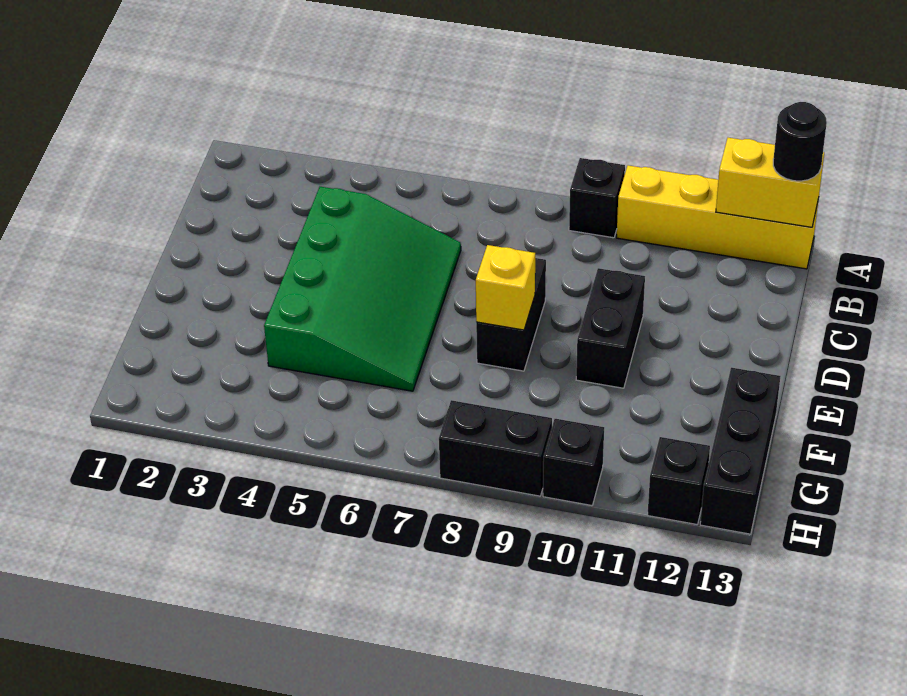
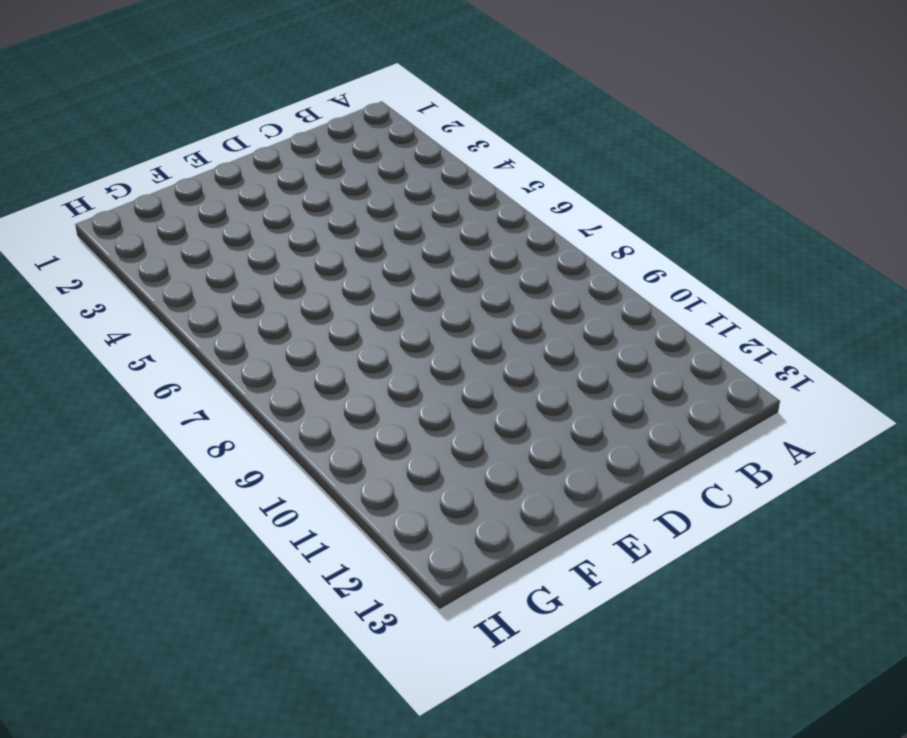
none -> black 1x1 brick [569,158,625,238]
none -> yellow 1x4 brick [617,165,819,269]
none -> green 3x4 slope [264,187,461,391]

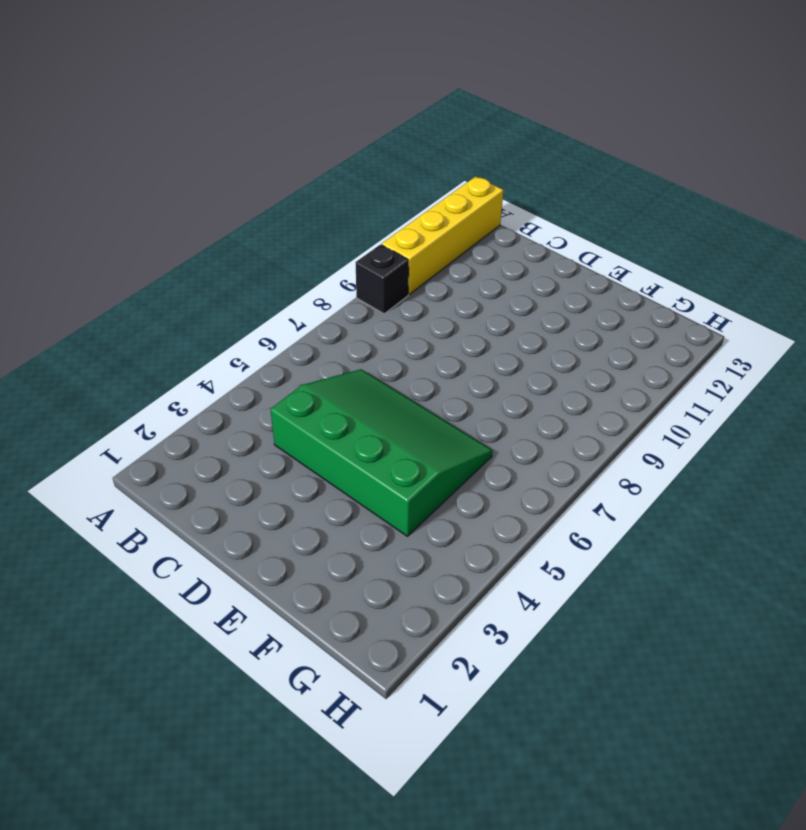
none -> black 1x2 brick [476,258,546,371]
none -> black 1x2 brick [576,268,645,388]
none -> black 1x3 brick [700,368,780,534]

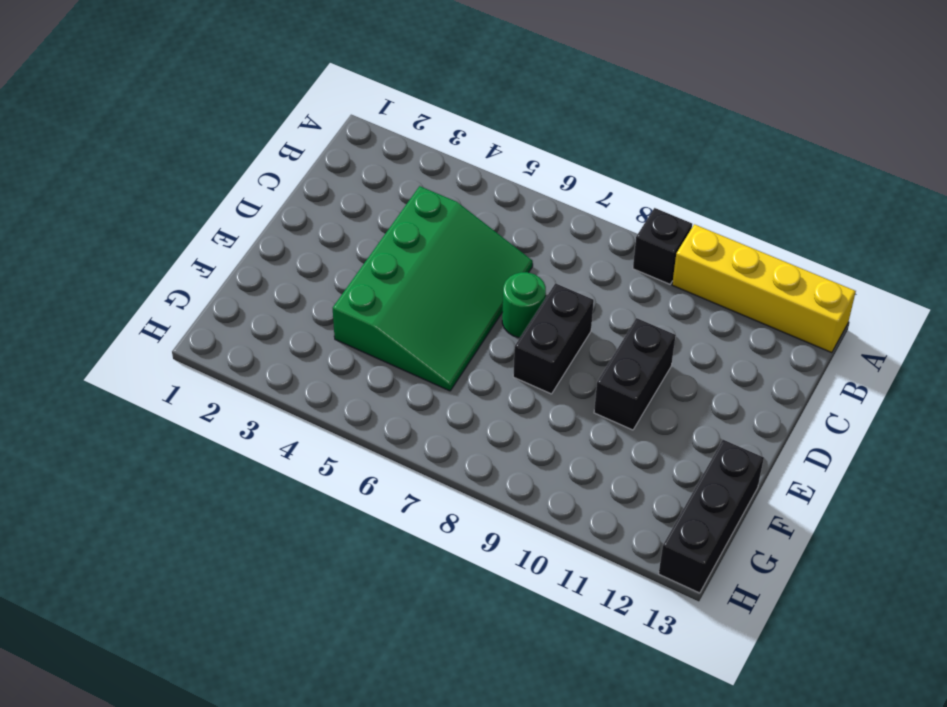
green 1x1 round brick [502,272,546,338] -> none
none -> black 1x2 brick [439,400,552,496]
none -> black 1x1 brick [543,419,604,506]
none -> black 1x1 brick [648,437,710,524]

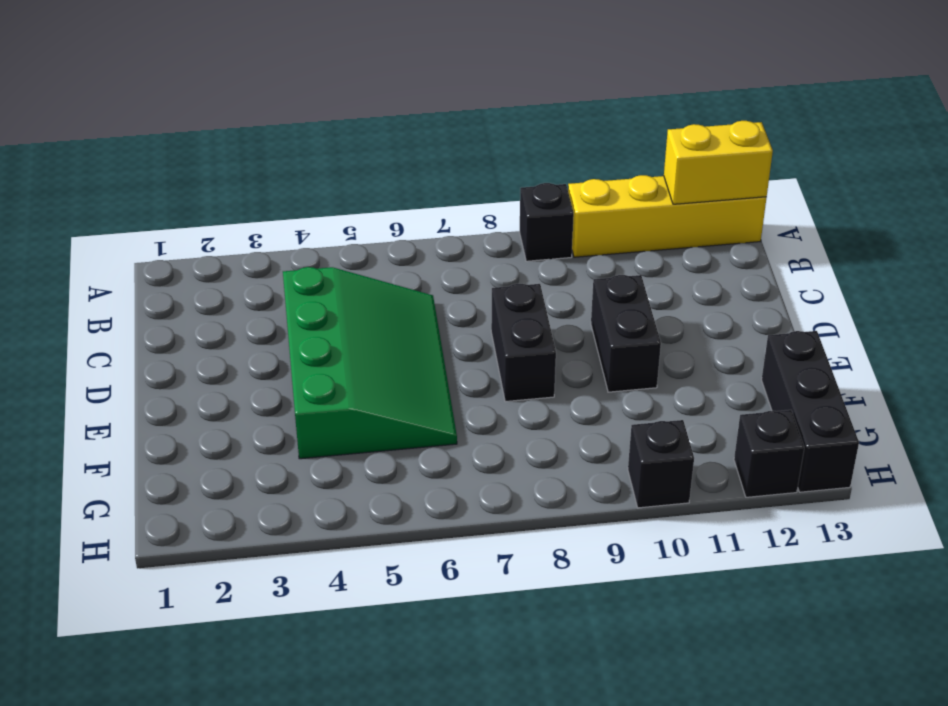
none -> black 1x2 brick [439,400,552,496]
none -> yellow 1x1 brick [476,245,535,330]
none -> black 1x1 round brick [773,102,827,181]

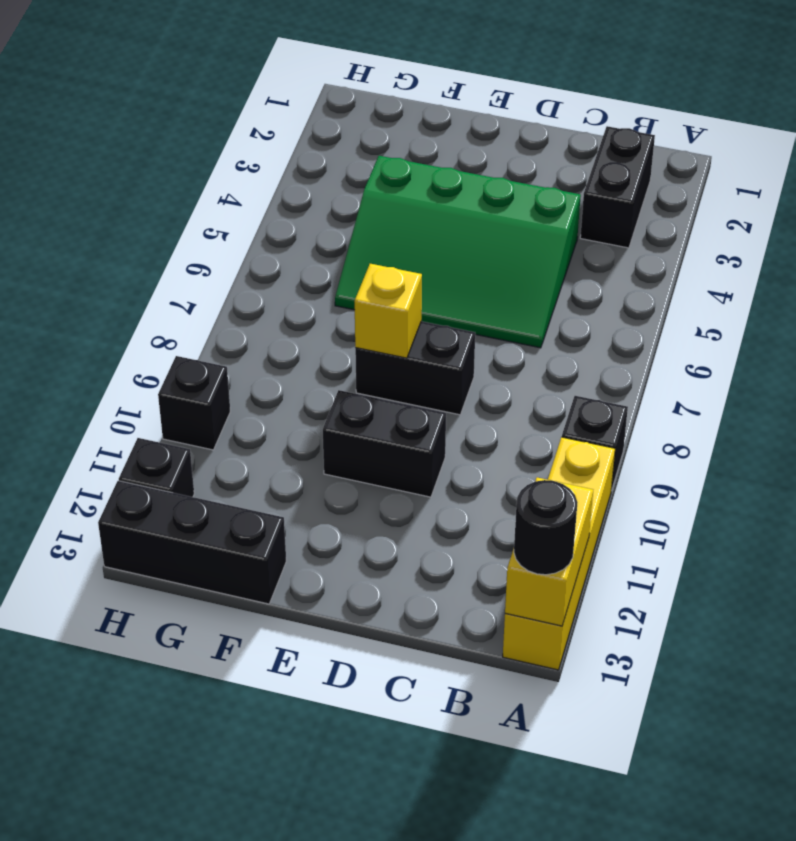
black 1x2 brick [580,126,655,248] -> black 1x2 brick moved to [439,400,552,496]

